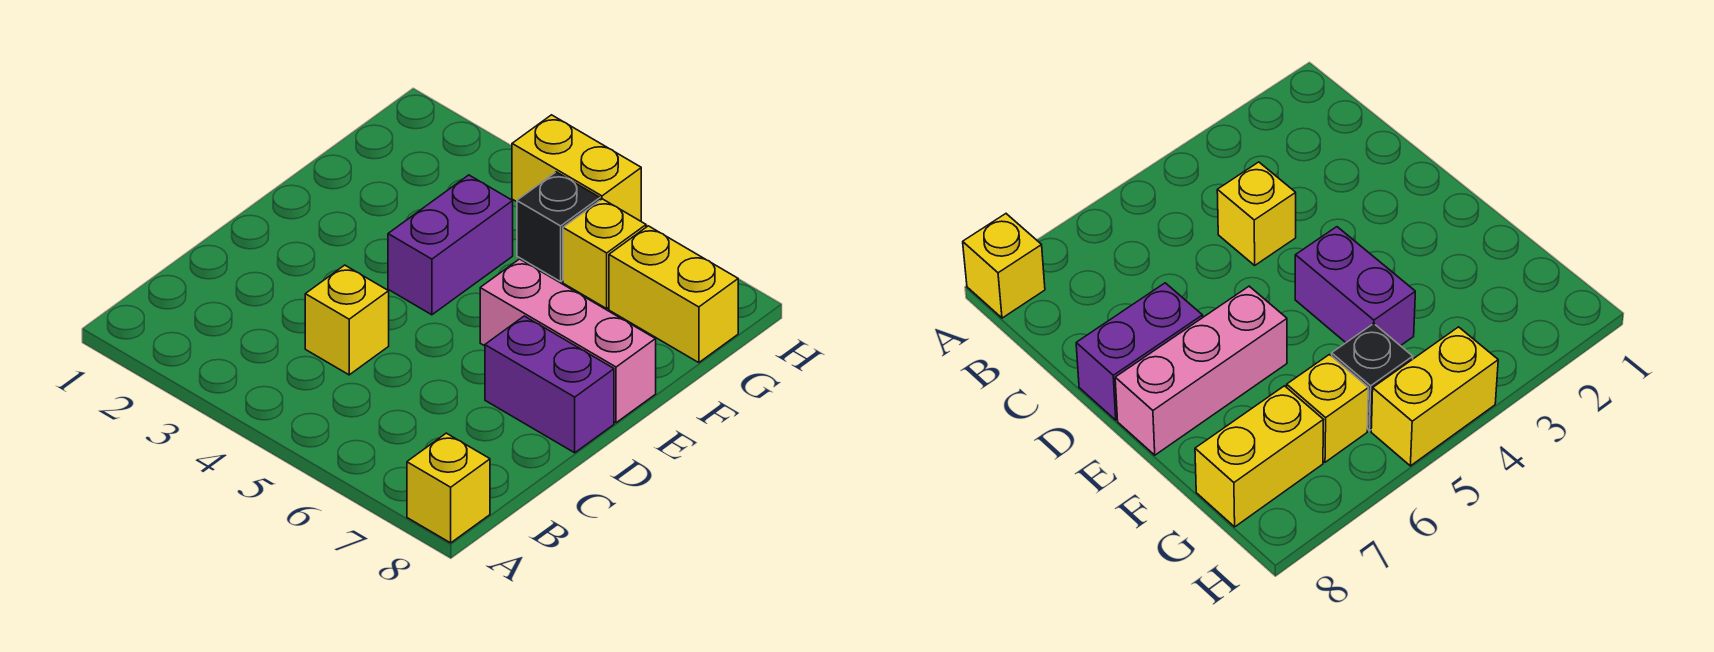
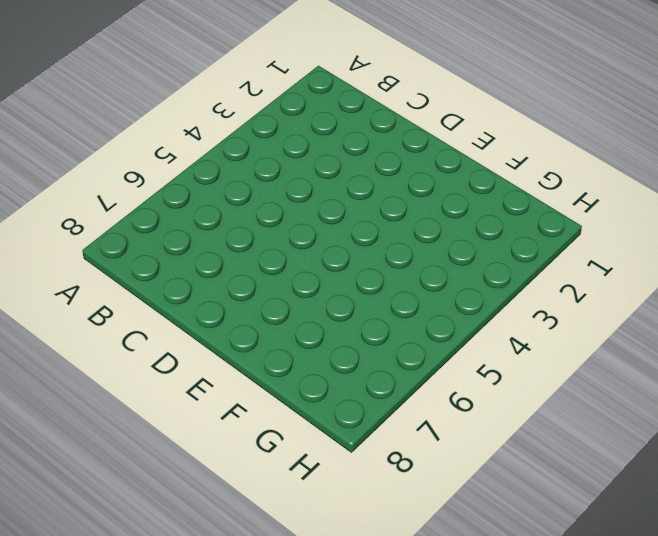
none -> yellow 1x1 brick [407,433,490,543]
none -> yellow 1x1 brick [305,265,389,375]

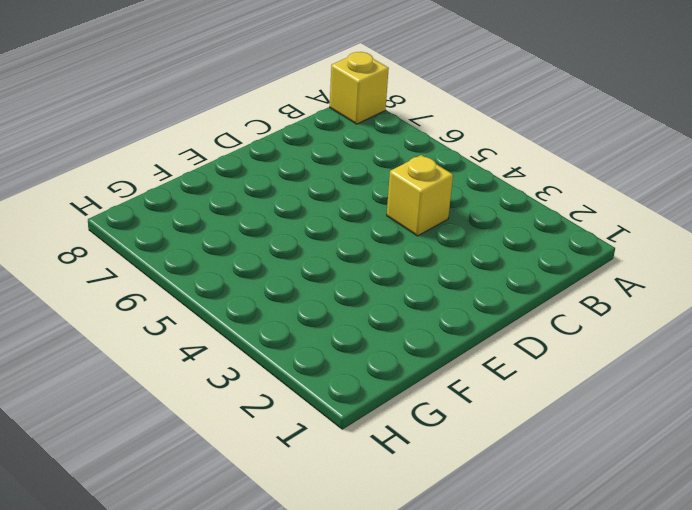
none -> purple 1x2 brick [485,316,614,453]
none -> purple 1x2 brick [388,175,513,315]

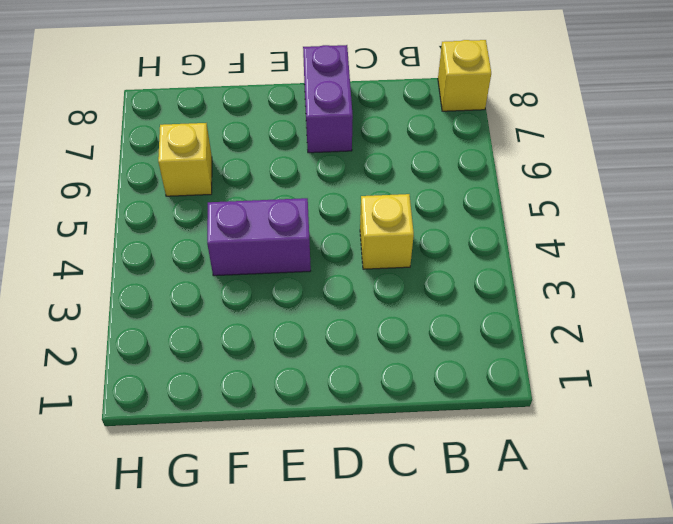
none -> pink 1x3 brick [480,259,656,423]
none -> black 1x1 brick [517,172,600,282]

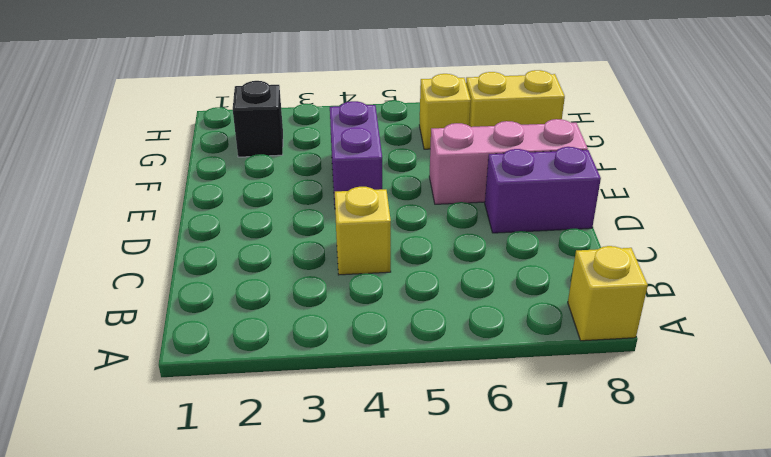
black 1x1 brick [233,81,283,157] -> black 1x1 brick moved to [517,172,600,282]
none -> yellow 1x2 brick [512,115,641,221]

